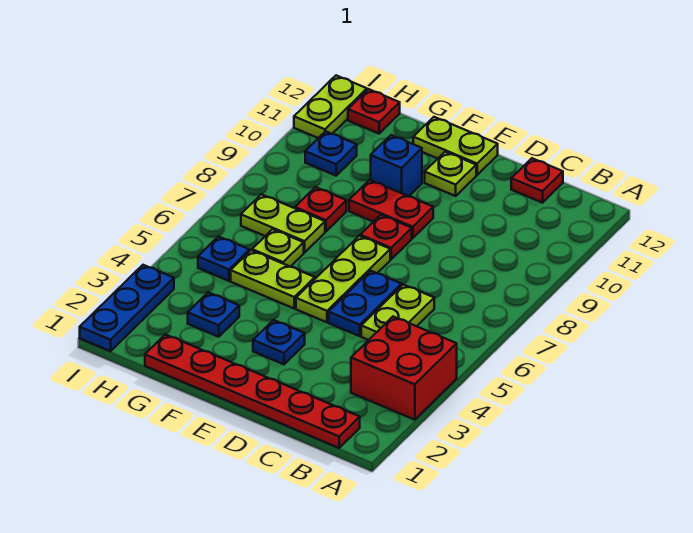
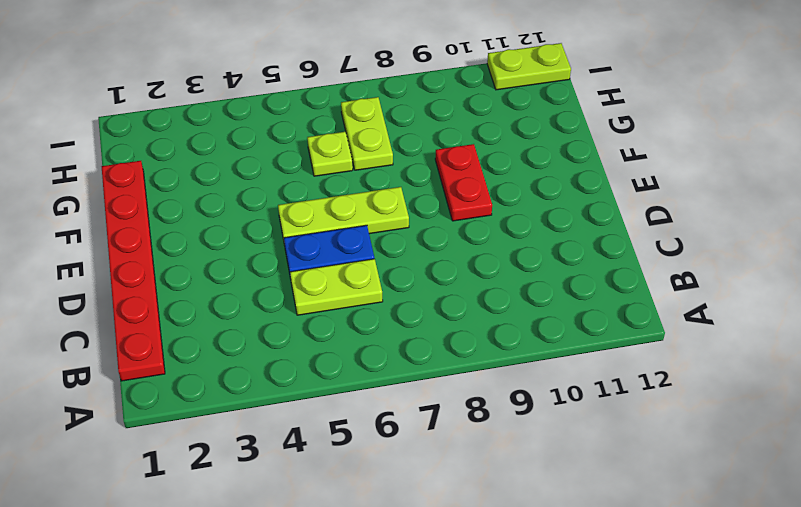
none -> red 2x2 brick [351,317,457,420]
none -> red 1x1 plate [511,158,563,203]
none -> blue 1x1 plate [253,320,305,364]

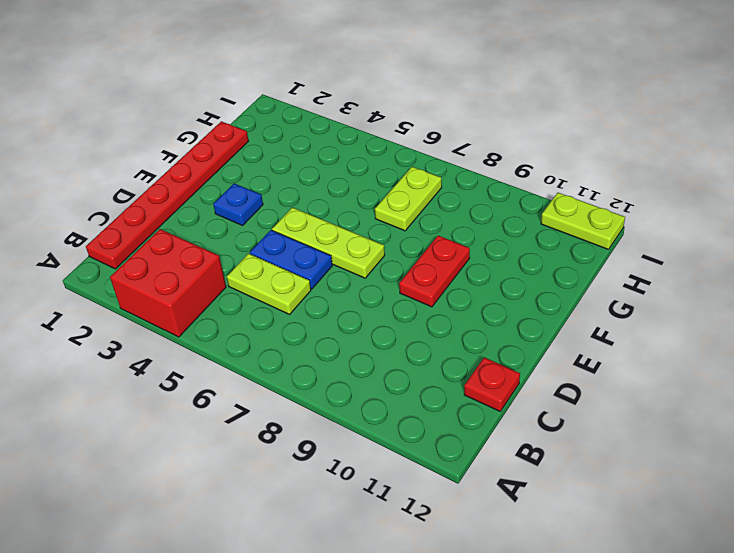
none -> red 1x1 plate [360,215,412,259]
none -> lime 1x1 plate [425,152,476,196]
none -> lime 1x2 plate [413,117,498,175]

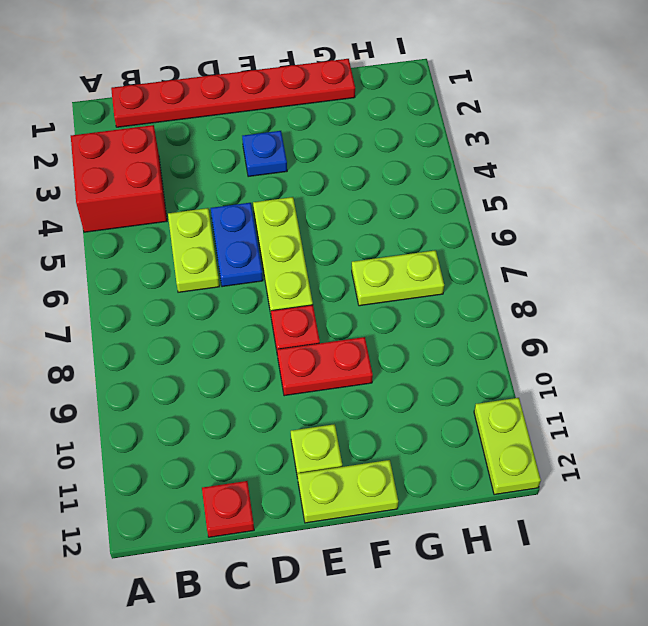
none -> lime 1x2 plate [231,250,315,308]
none -> blue 1x1 brick [371,135,422,196]
none -> blue 1x1 plate [188,292,239,337]

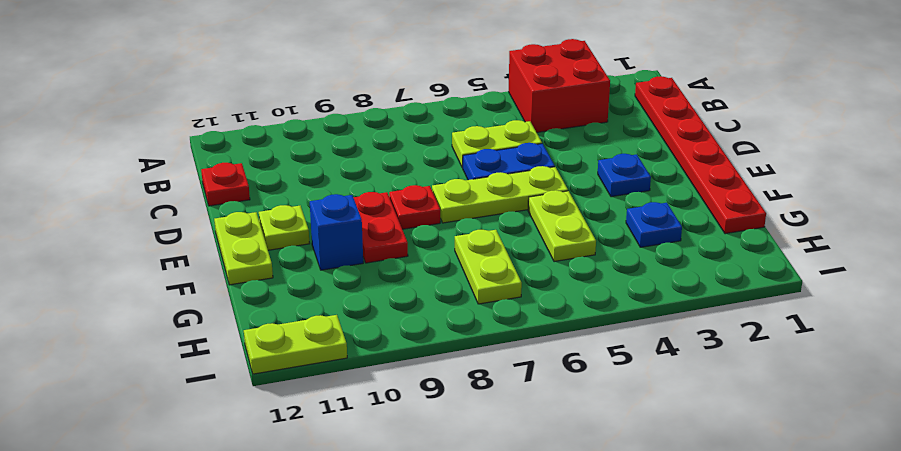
none -> lime 1x1 plate [252,229,304,267]
none -> red 1x1 plate [295,187,346,232]
none -> blue 1x1 plate [198,236,249,281]

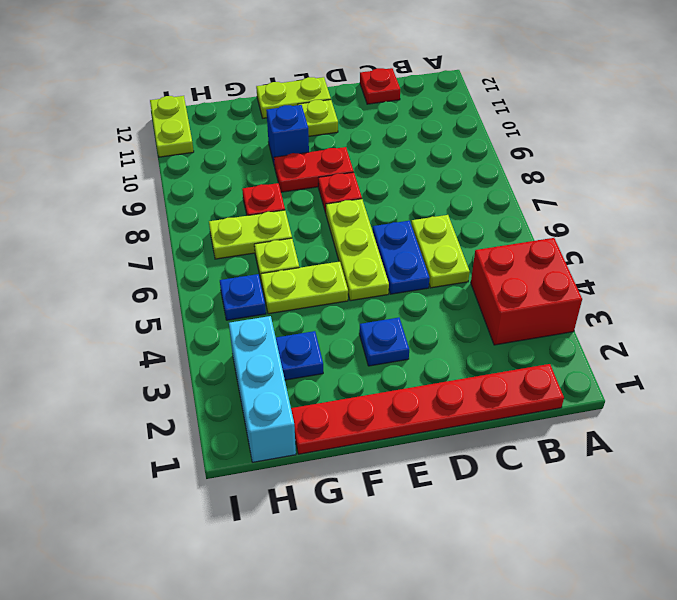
cyan 1x3 brick [229,316,296,462] -> none
none -> blue 1x1 plate [305,131,357,176]
none -> red 1x1 plate [348,89,400,134]
none -> blue 1x3 plate [80,265,174,351]

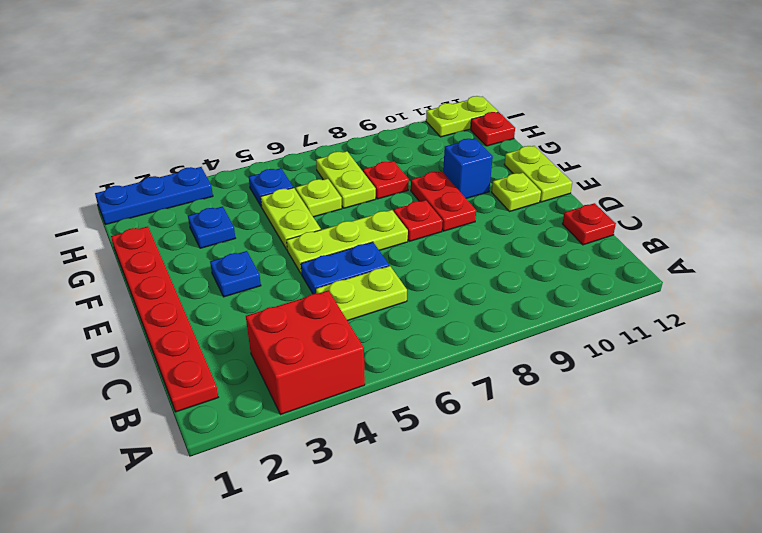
none -> blue 1x1 plate [305,131,357,176]

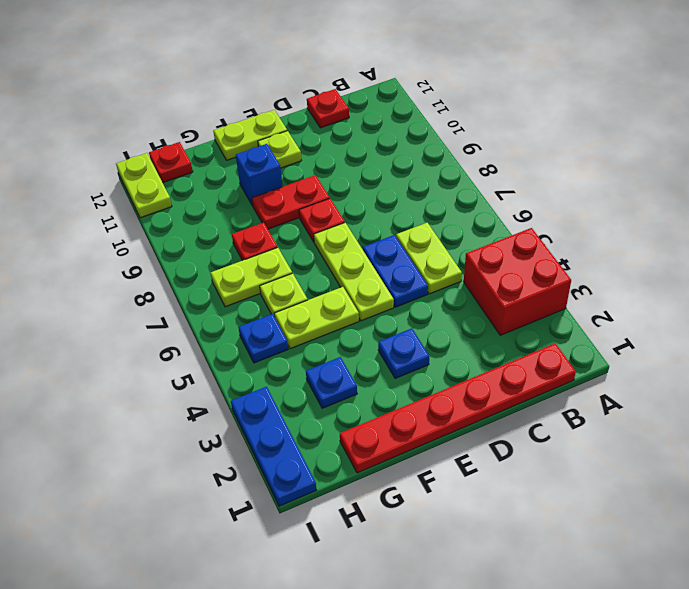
none -> blue 1x1 plate [305,131,357,176]

